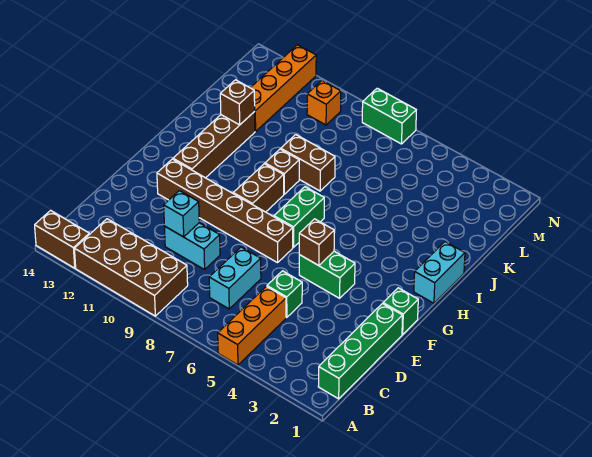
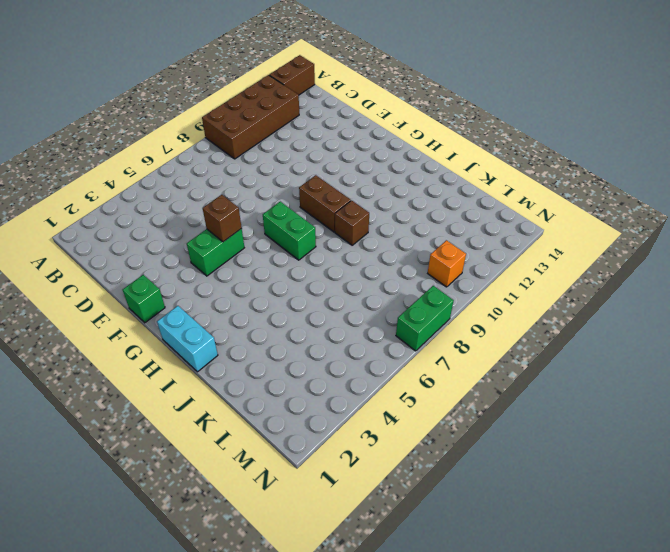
none -> orange 1x3 brick [218,286,286,365]
none -> green 1x4 brick [318,304,403,399]
none -> cyan 1x2 brick [209,247,261,309]

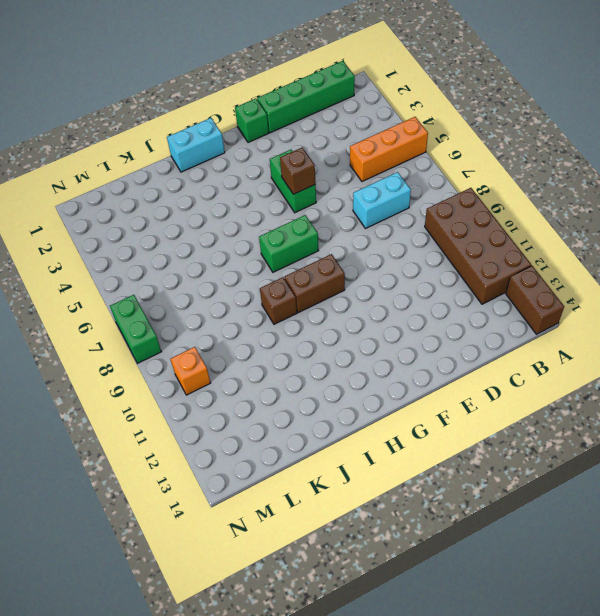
none -> green 1x1 brick [267,271,302,318]
none -> cyan 1x2 brick [164,223,220,270]
none -> brown 1x6 brick [157,159,293,263]

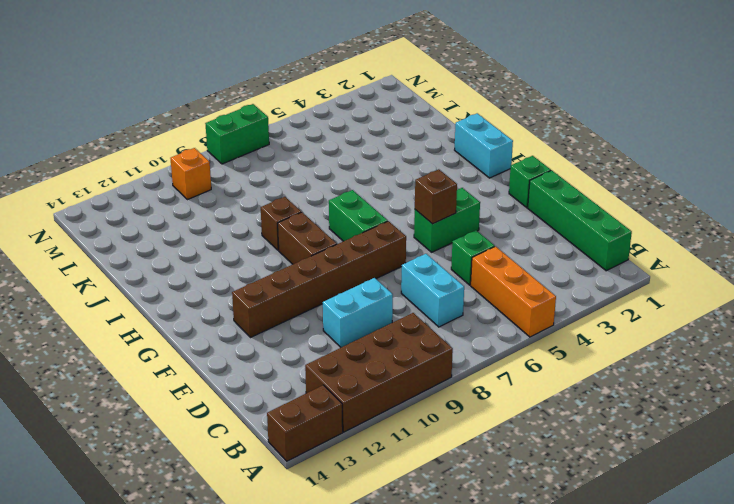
none -> brown 1x4 brick [173,112,255,178]
none -> brown 1x2 brick [281,135,335,191]
none -> orange 1x4 brick [251,45,316,131]

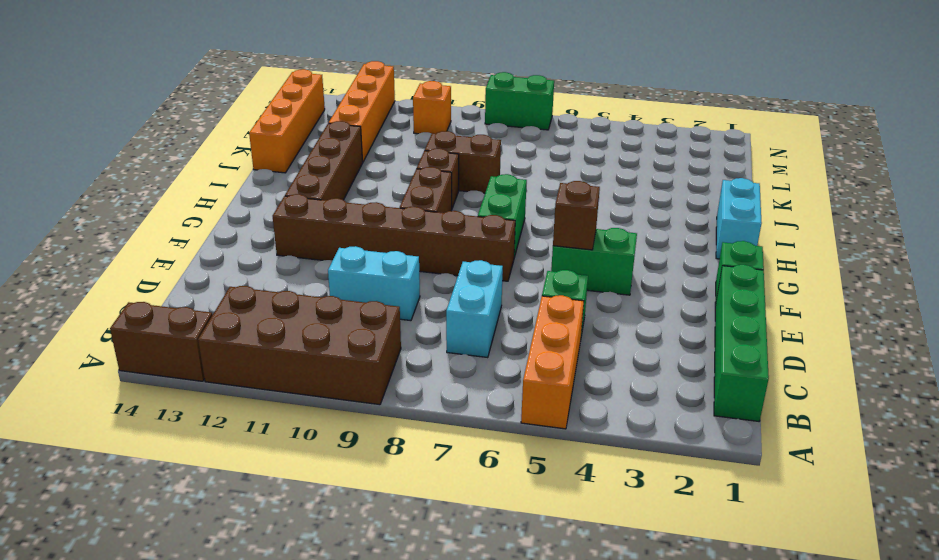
orange 1x4 brick [249,69,325,173] -> none
none -> cyan 1x1 brick [164,191,199,237]
none -> brown 1x1 brick [220,80,255,125]

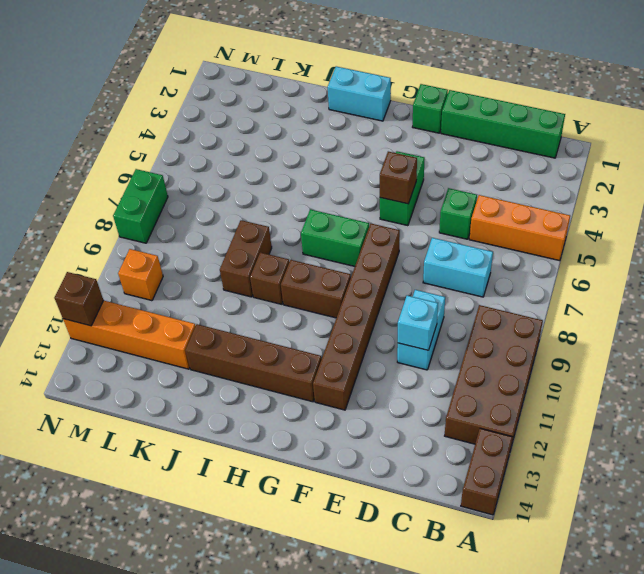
brown 1x1 brick [54,272,104,326] -> brown 1x1 brick moved to [220,80,255,125]

